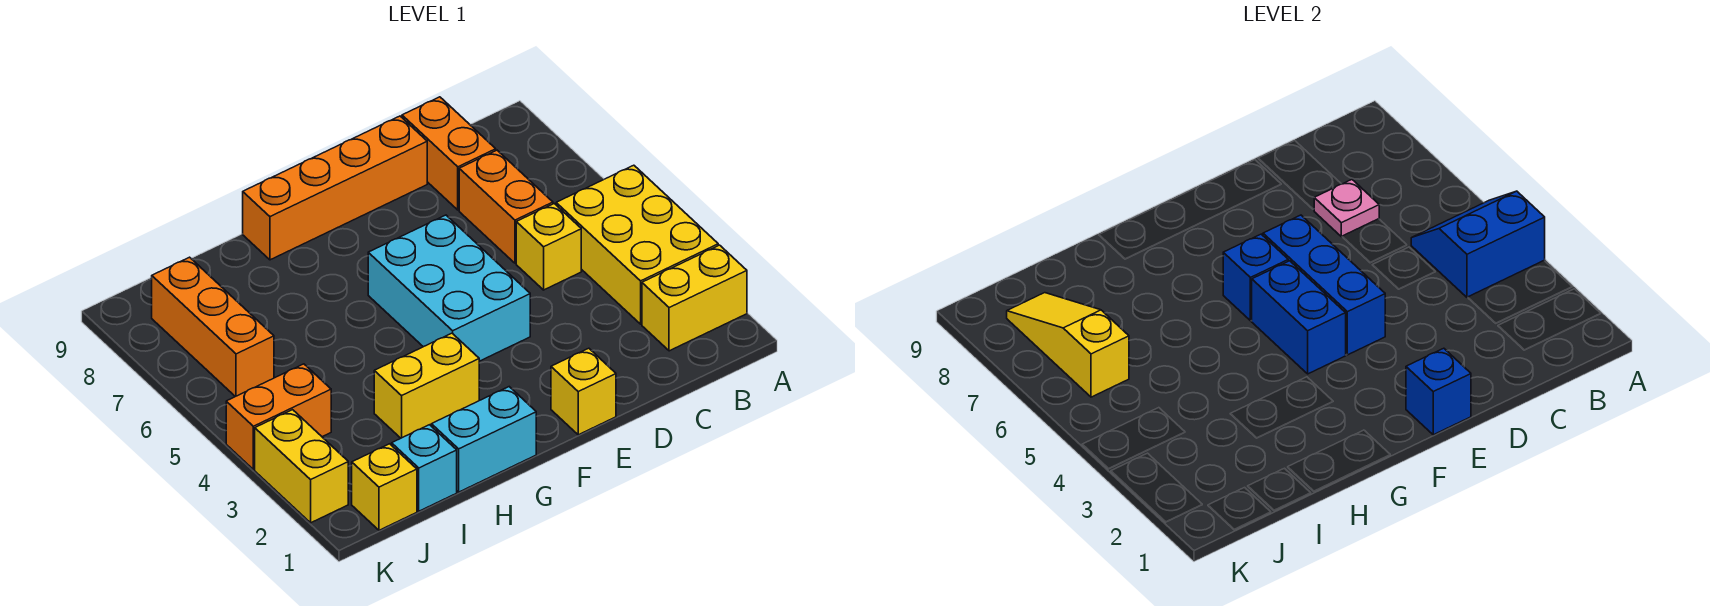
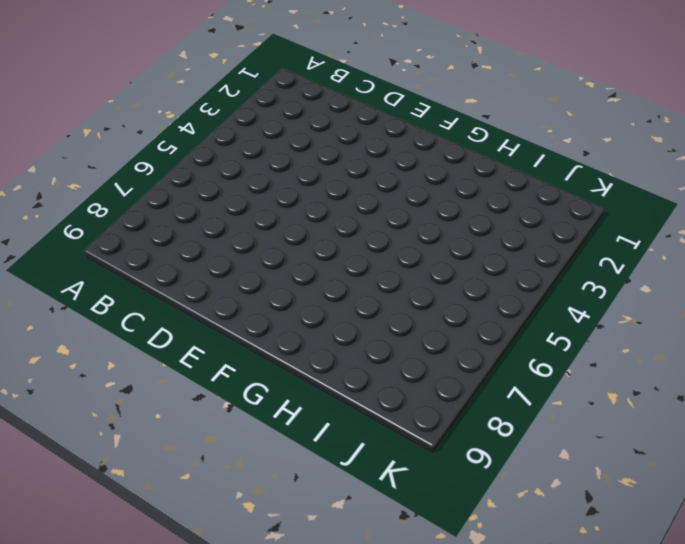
none -> yellow 1x2 brick [642,245,747,351]
none -> yellow 2x3 brick [556,165,718,324]
none -> yellow 1x1 brick [516,204,581,290]

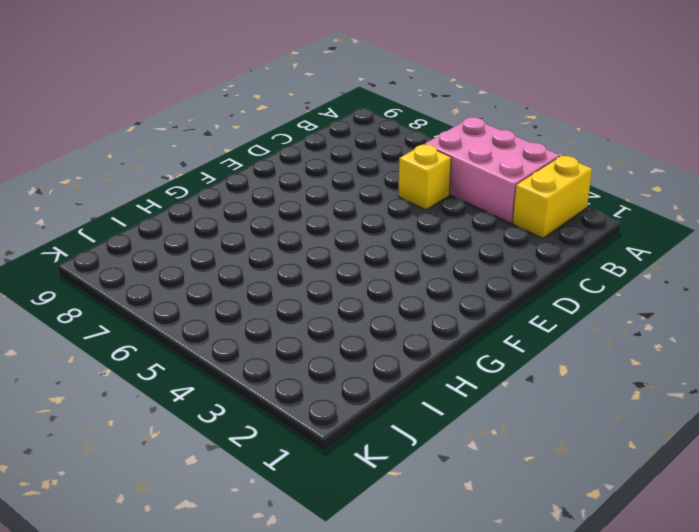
pink 2x3 brick [424,117,560,223] -> yellow 2x3 brick [556,165,718,324]
none -> orange 1x2 brick [459,150,553,263]
none -> orange 1x2 brick [402,97,496,210]
none -> orange 1x4 brick [243,116,427,260]

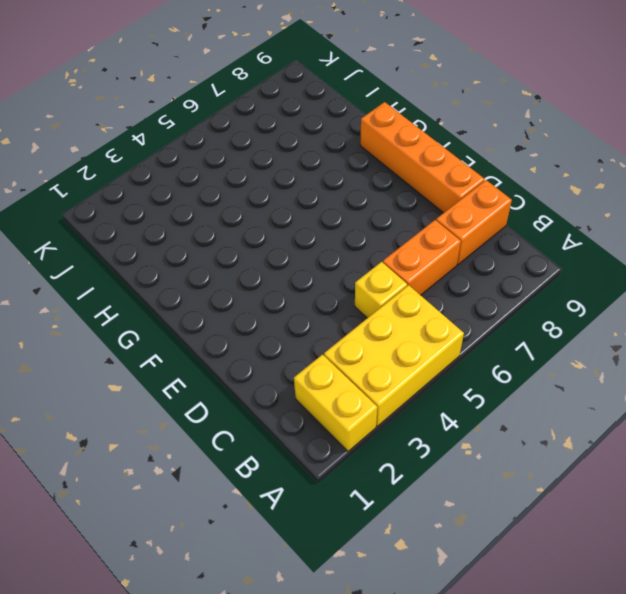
none -> yellow 1x1 brick [551,348,616,435]
none -> cyan 2x3 brick [368,215,530,361]
none -> cyan 1x2 brick [431,387,536,492]

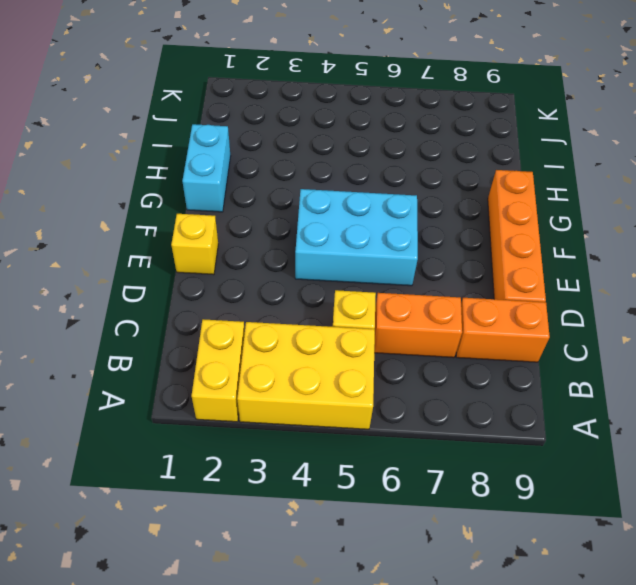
none -> yellow 1x2 brick [374,333,479,438]
none -> cyan 1x1 brick [392,425,457,511]
none -> yellow 1x1 brick [352,444,417,530]

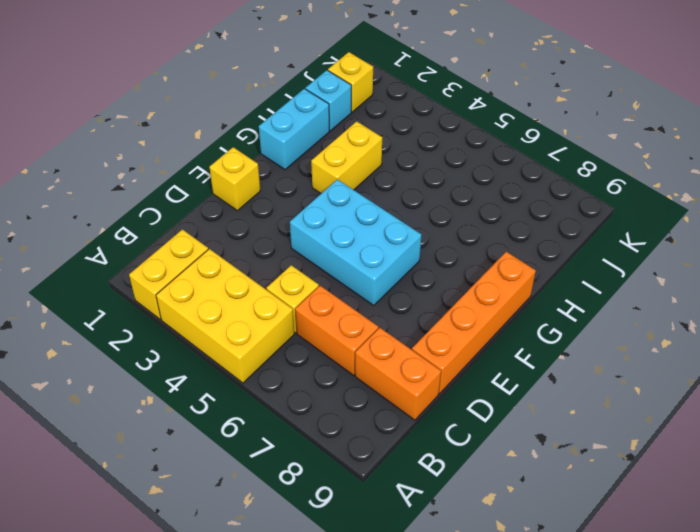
none -> orange 1x2 brick [226,364,331,470]
none -> orange 1x3 brick [152,257,274,397]
none -> yellow 1x2 brick [255,410,348,523]

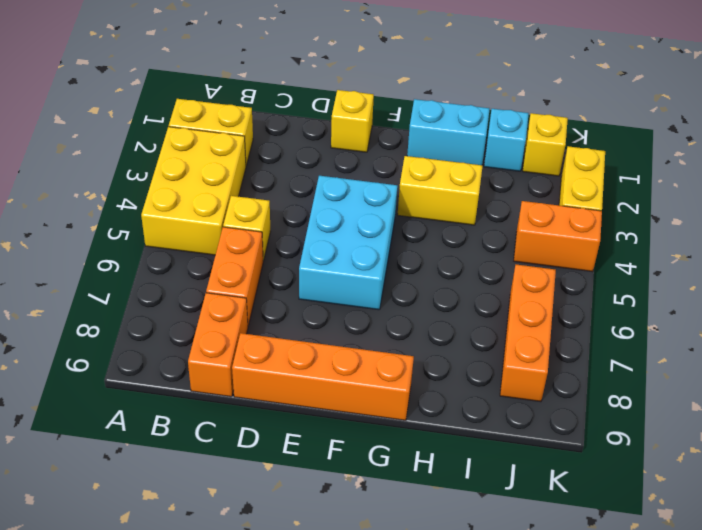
none -> blue 2x2 slope [1411,191,1545,298]
none -> pink 1x1 plate [1314,180,1379,237]
none -> blue 1x1 brick [1406,348,1471,435]

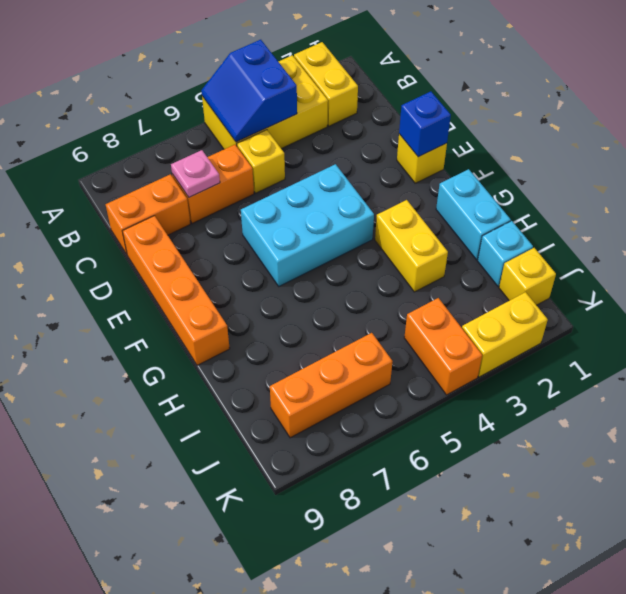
none -> blue 1x3 brick [1263,215,1385,355]
none -> blue 1x2 brick [1251,261,1346,374]
none -> blue 1x1 brick [1223,234,1288,321]

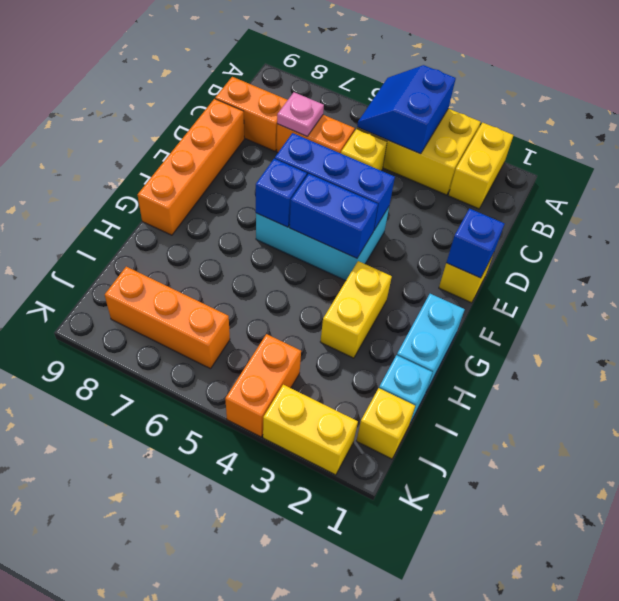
none -> yellow 1x3 slope [1007,293,1129,397]

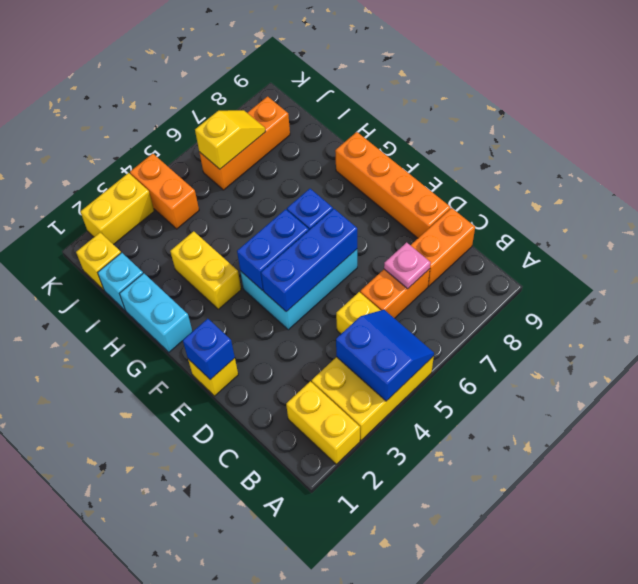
yellow 1x2 slope [195,110,265,169] -> yellow 1x3 slope [1007,293,1129,397]

